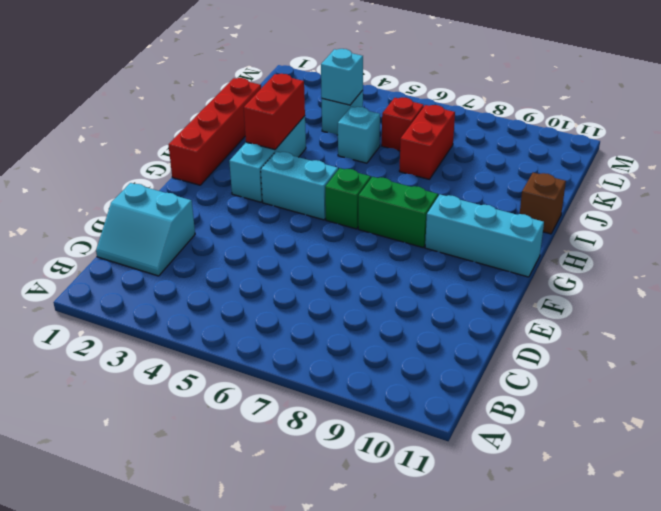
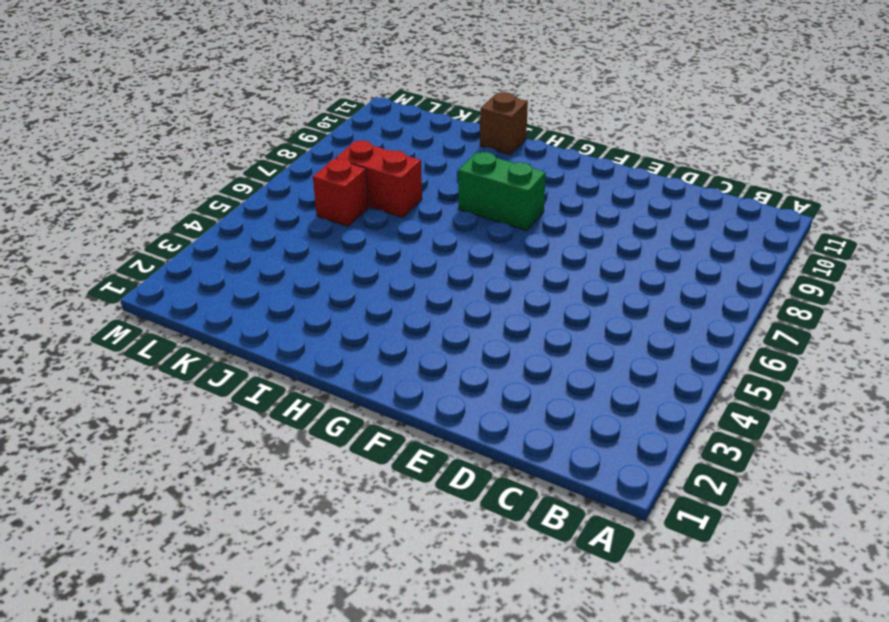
green 1x2 brick [458,152,546,231] -> green 1x2 brick turned to [358,177,438,248]
none -> cyan 2x2 slope [96,183,195,276]
none -> red 1x4 brick [168,78,261,185]
none -> cyan 1x3 brick [229,116,306,202]

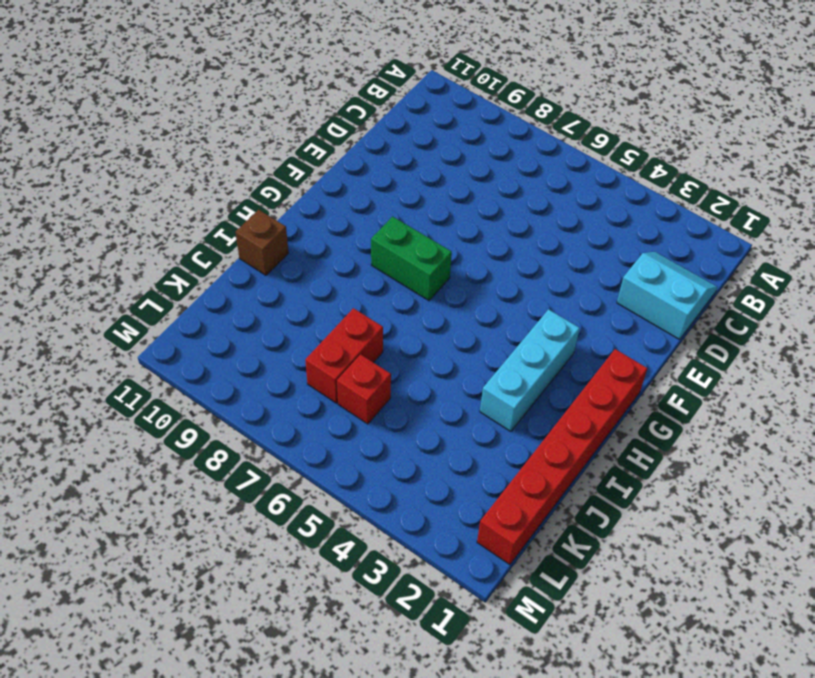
red 1x6 brick [477,349,647,565] -> red 1x4 brick [168,78,261,185]
none -> cyan 1x2 brick [261,151,338,220]
none -> green 1x1 brick [325,168,371,229]
none -> cyan 1x3 brick [425,194,544,277]

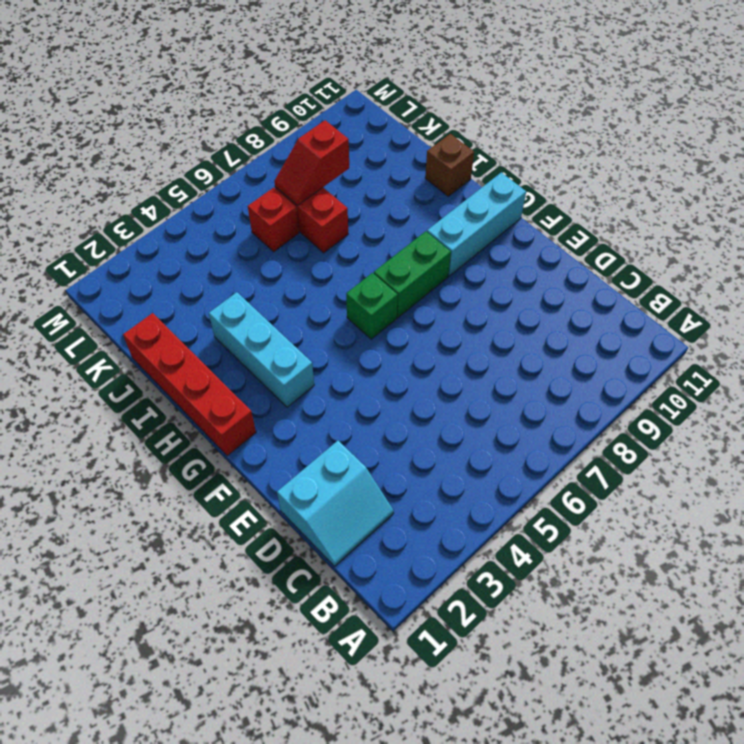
red 1x2 slope [274,120,349,205] -> none
none -> cyan 1x2 brick [261,151,338,220]
none -> cyan 1x1 brick [338,107,380,163]
none -> cyan 1x1 brick [322,90,363,135]

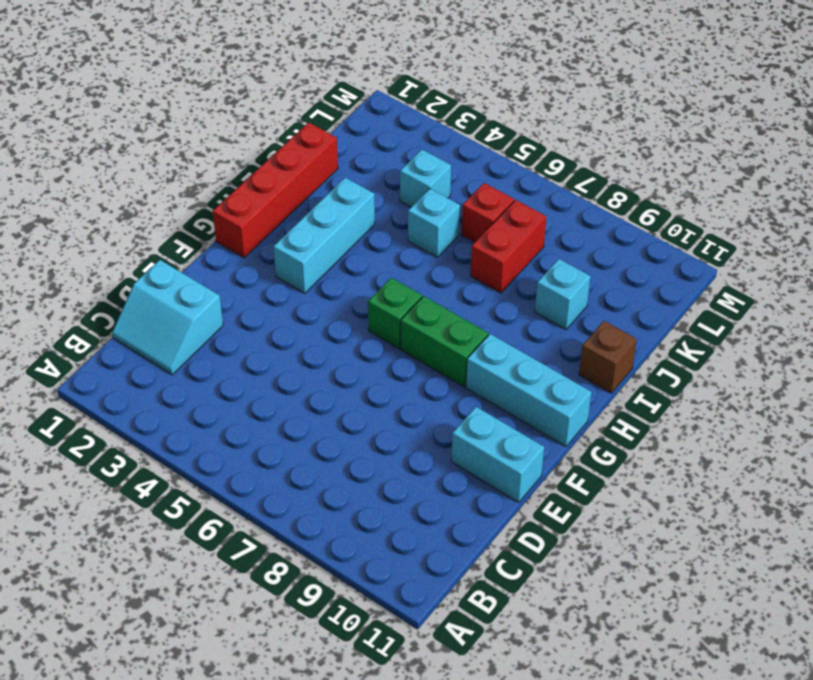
cyan 1x2 brick [451,407,544,502] -> cyan 1x2 brick moved to [261,151,338,220]
cyan 1x1 brick [535,259,590,329] -> cyan 1x1 brick moved to [321,49,363,105]
none -> red 1x2 brick [244,74,305,150]

